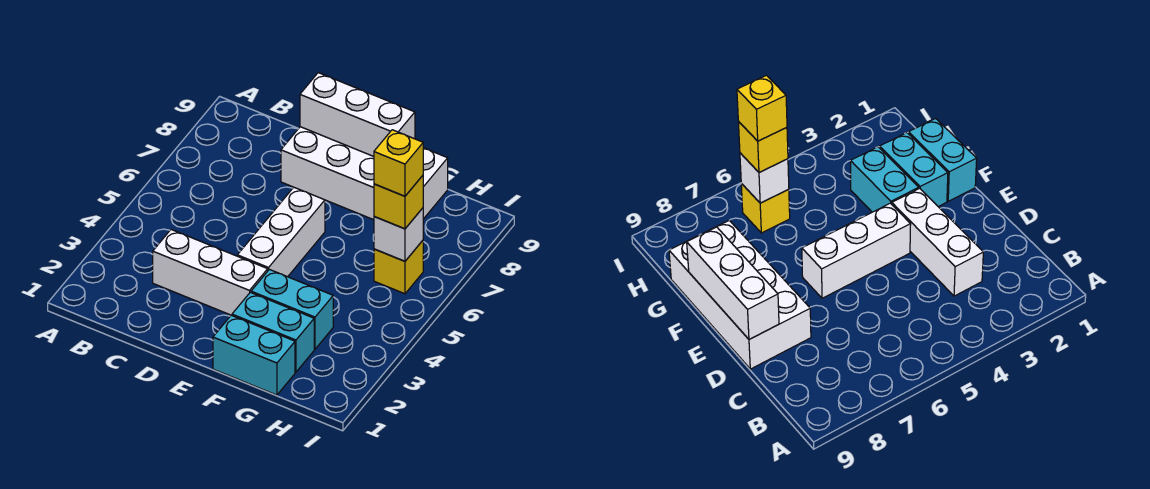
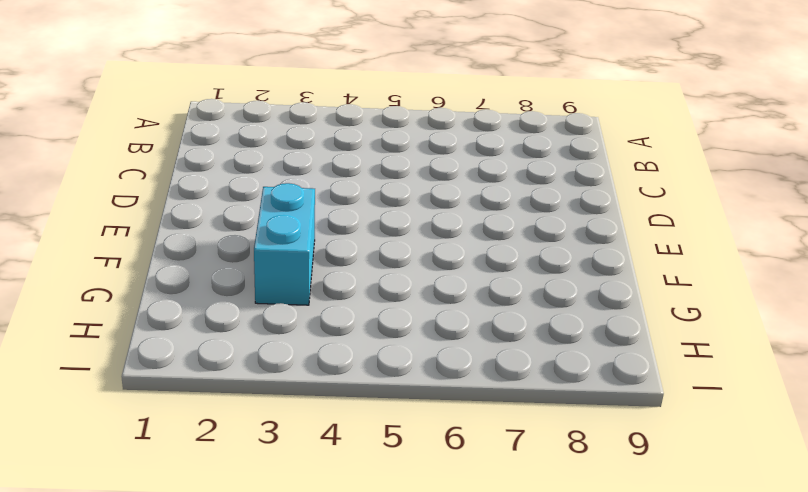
none -> white 1x3 brick [153,230,268,315]
none -> white 2x4 brick [281,127,448,220]

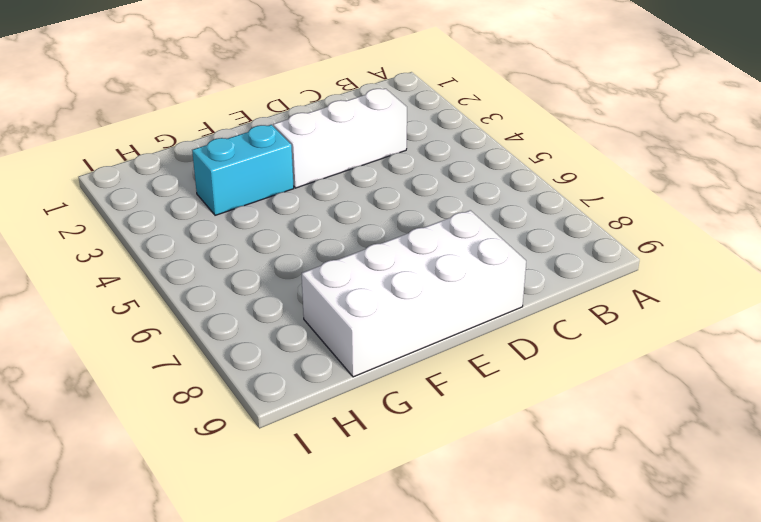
none -> white 1x3 brick [237,187,325,277]
none -> cyan 1x2 brick [213,315,295,395]

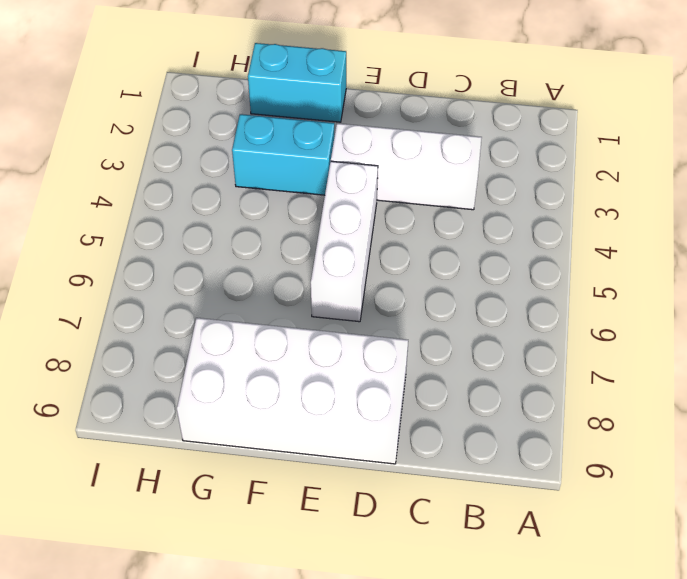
none -> cyan 1x2 brick [232,292,314,372]
none -> yellow 1x1 brick [374,241,423,294]

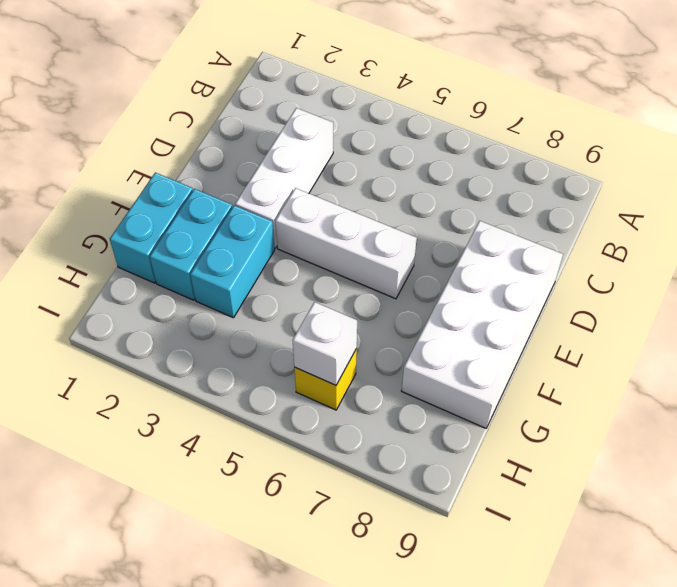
none -> white 1x3 brick [300,73,415,156]
none -> yellow 1x1 brick [374,176,423,229]

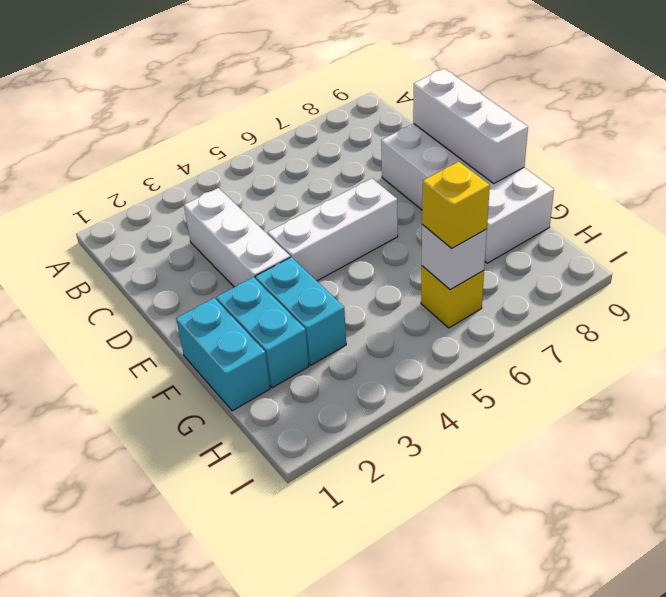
none -> yellow 1x1 brick [374,130,423,196]

